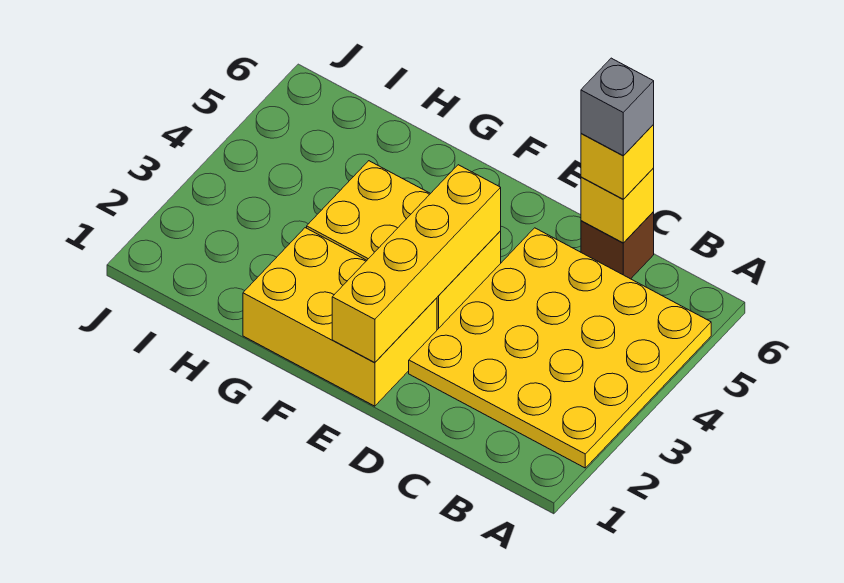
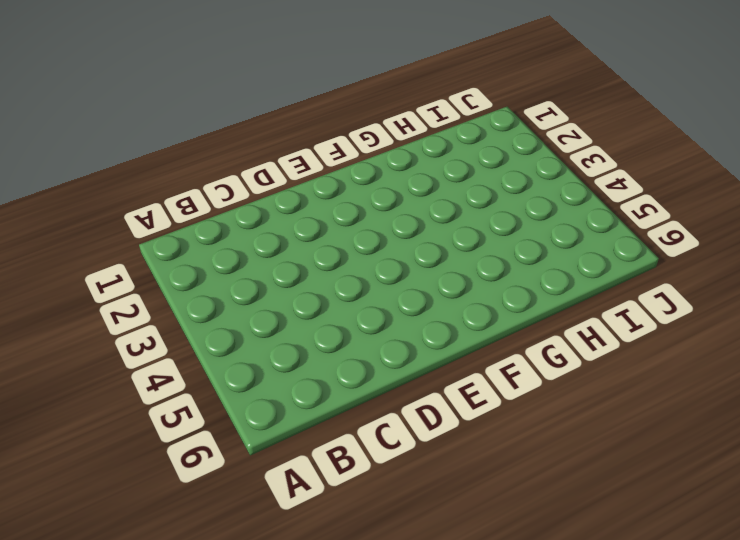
none -> yellow 4x4 plate [409,228,711,468]
none -> brown 1x1 brick [581,212,654,279]

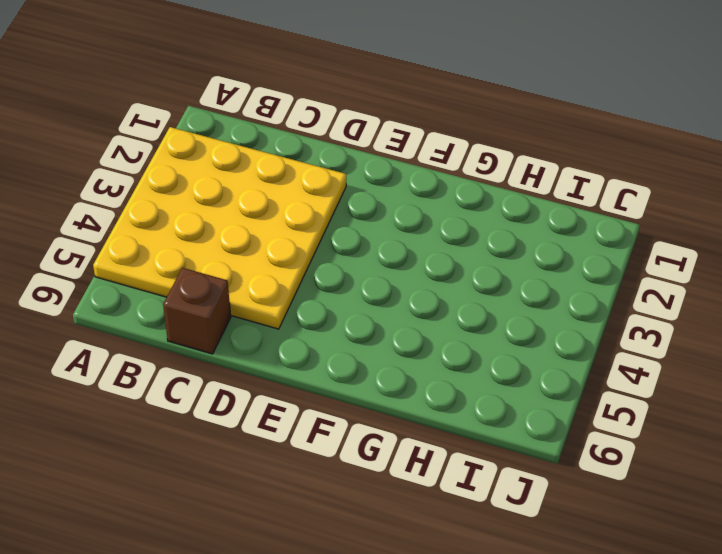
none -> yellow 2x3 brick [243,228,437,406]
none -> yellow 2x3 brick [307,161,501,330]

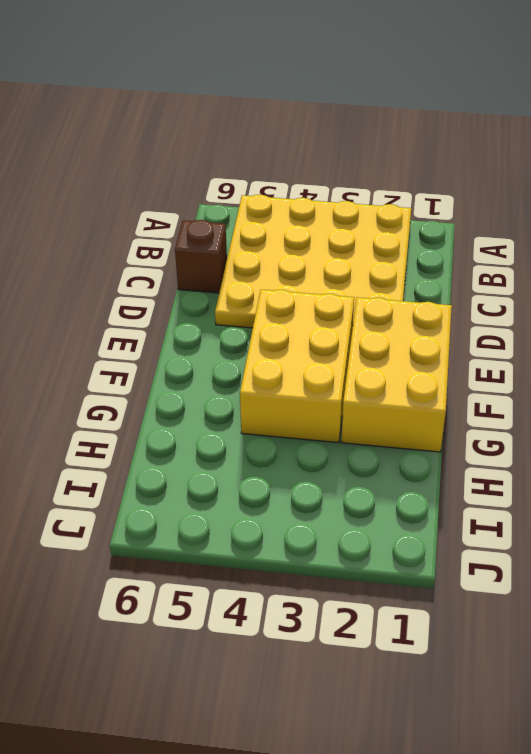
none -> yellow 1x1 brick [581,168,654,243]
none -> yellow 1x4 brick [332,165,501,363]

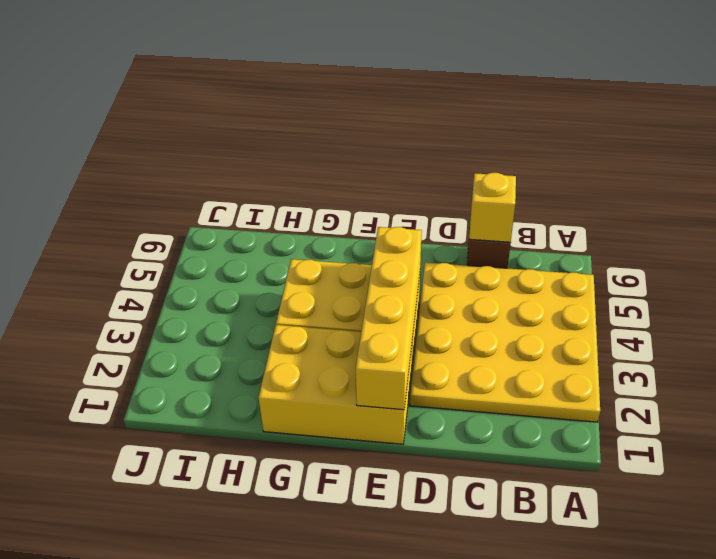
none -> yellow 1x1 brick [581,125,654,199]
none -> grey 1x1 brick [581,58,654,156]

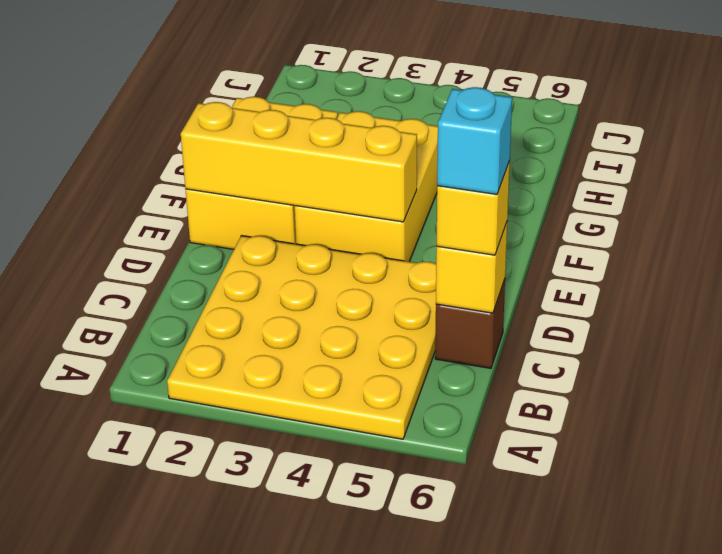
cyan 1x1 brick [437,87,512,194] -> grey 1x1 brick [581,58,654,156]

